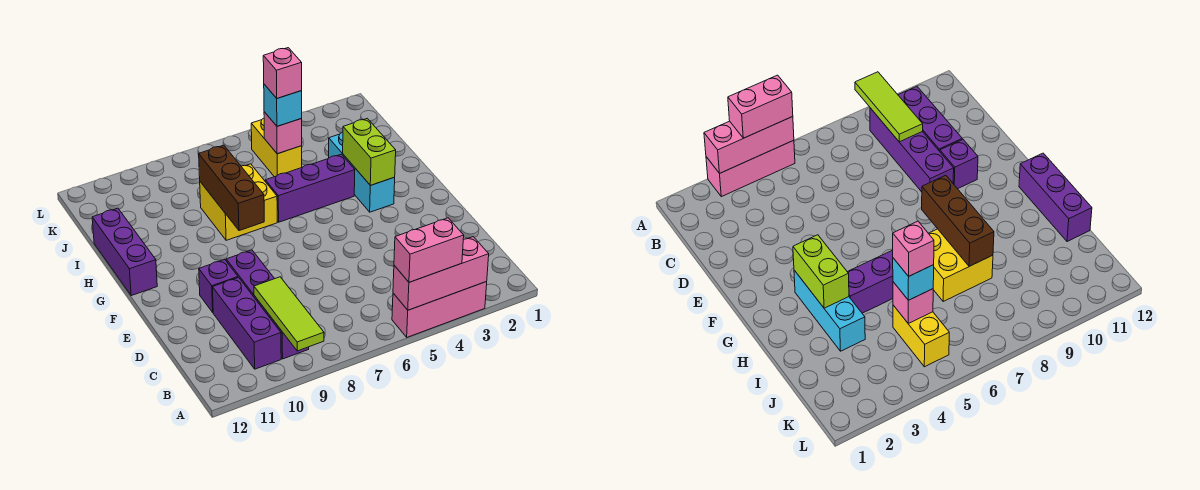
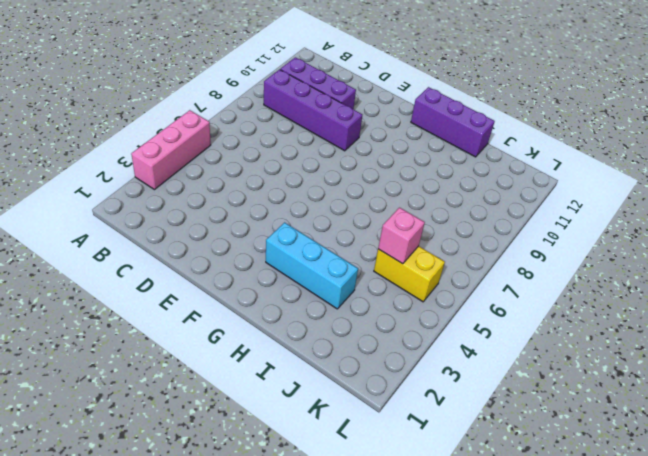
none -> purple 1x1 brick [199,260,238,312]
none -> purple 1x3 brick [265,154,355,222]
none -> yellow 2x2 brick [200,164,277,240]

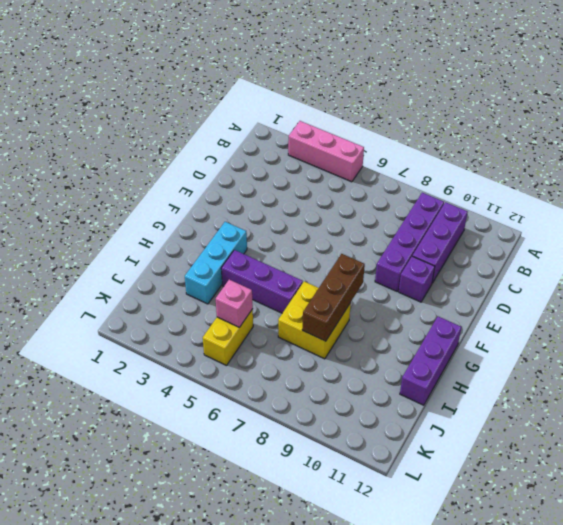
none -> pink 1x3 brick [393,237,489,310]
none -> lime 1x3 tile [254,277,324,351]
none -> lime 1x2 brick [343,118,396,185]

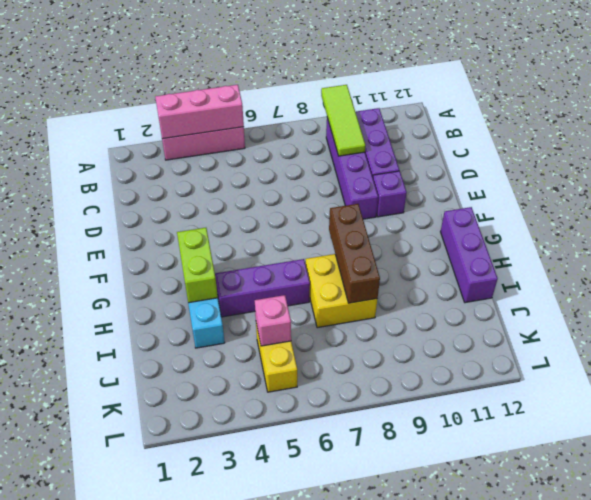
none -> pink 1x2 brick [394,218,464,282]
none -> cyan 1x1 brick [264,84,302,126]
none -> pink 1x1 brick [263,48,302,98]

